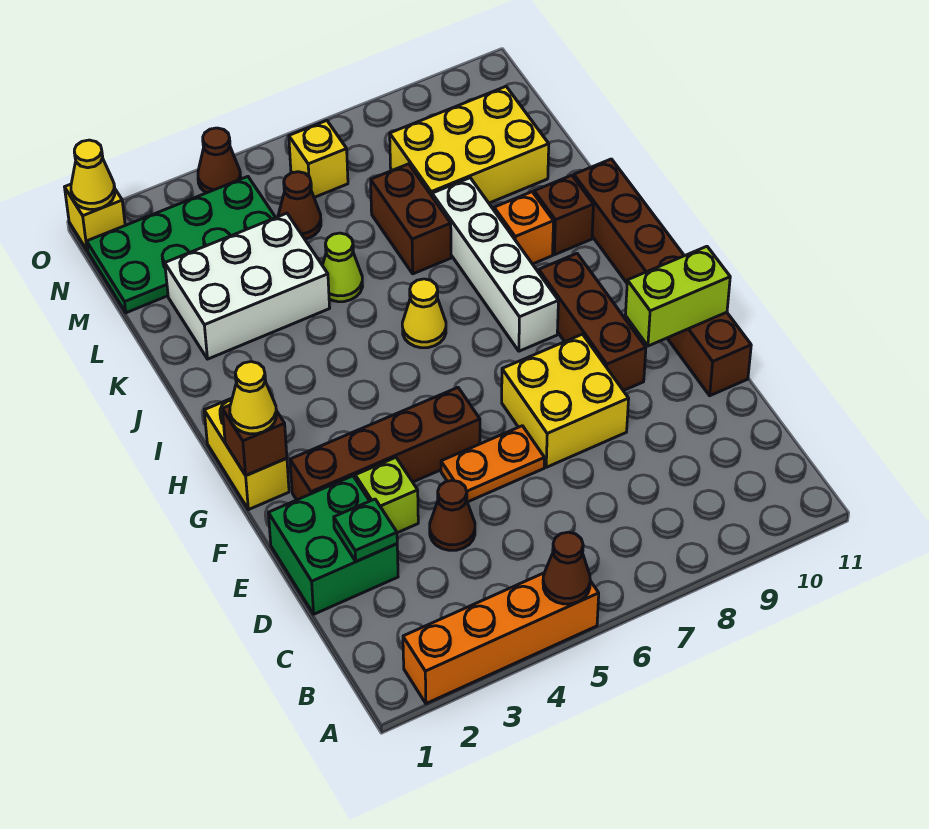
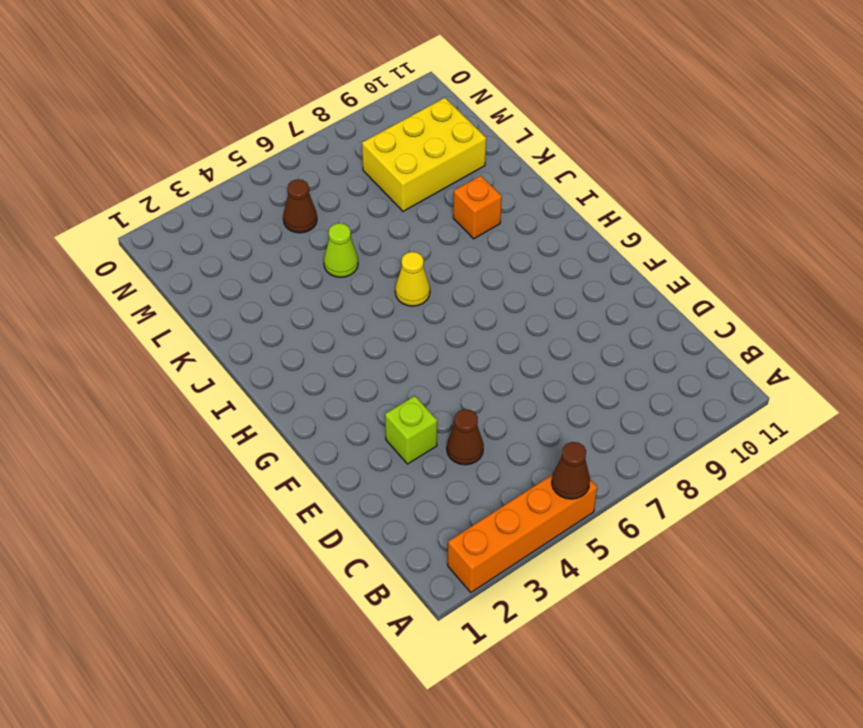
none -> green 2x2 brick [268,476,398,614]
none -> orange 1x2 plate [441,426,545,502]
none -> yellow 2x2 brick [502,334,629,467]

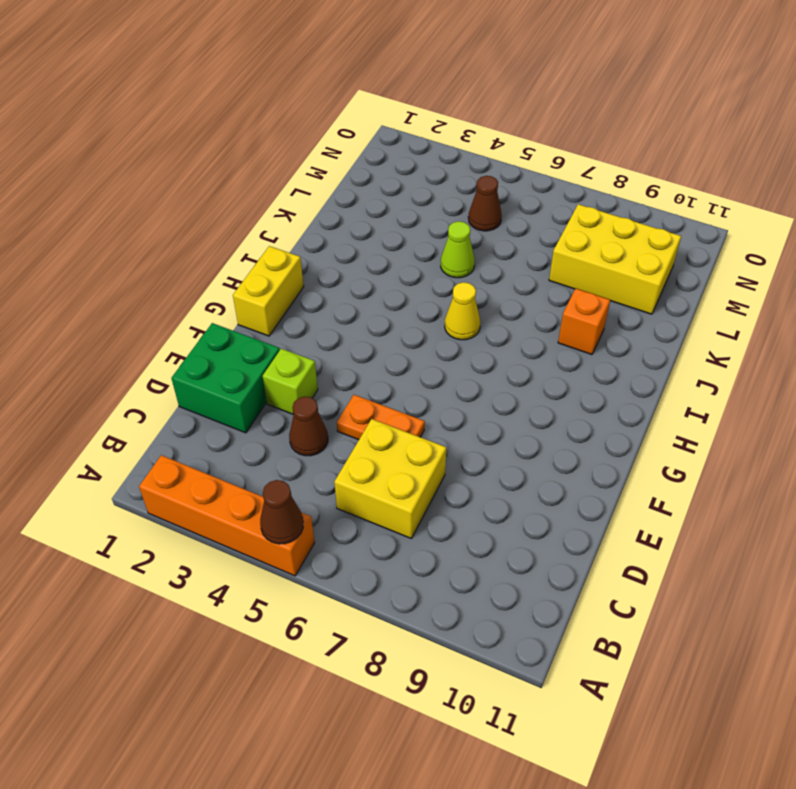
yellow 2x2 brick [334,419,446,539] -> yellow 2x2 brick moved to [502,334,629,467]
none -> brown 1x6 brick [574,159,751,396]
none -> brown 1x4 brick [290,388,480,500]
none -> brown 1x3 brick [539,254,646,391]

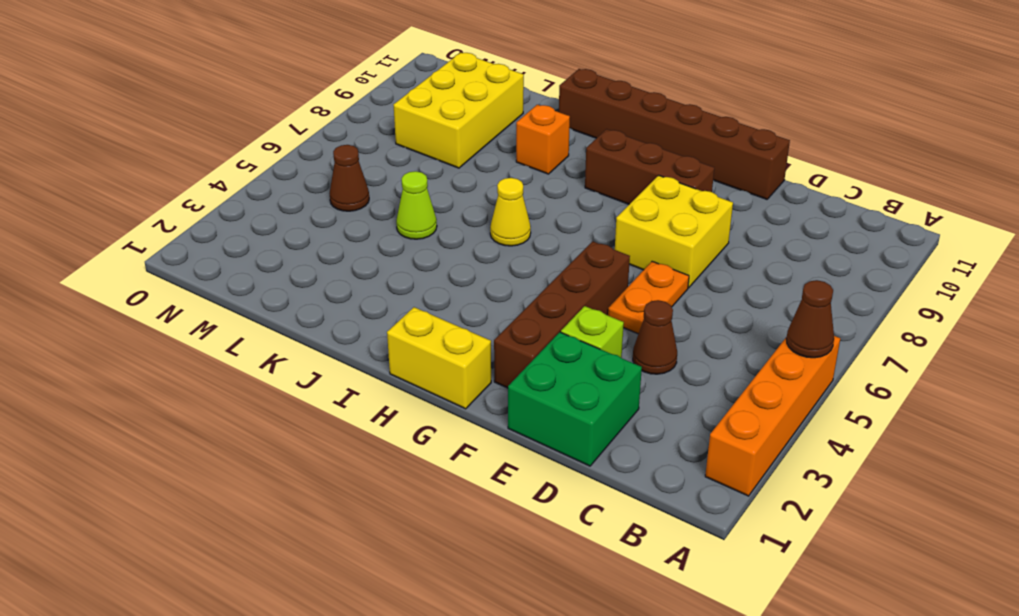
none -> white 1x4 brick [432,178,558,351]
none -> brown 1x1 brick [534,175,593,255]
none -> white 2x3 brick [165,213,330,359]

